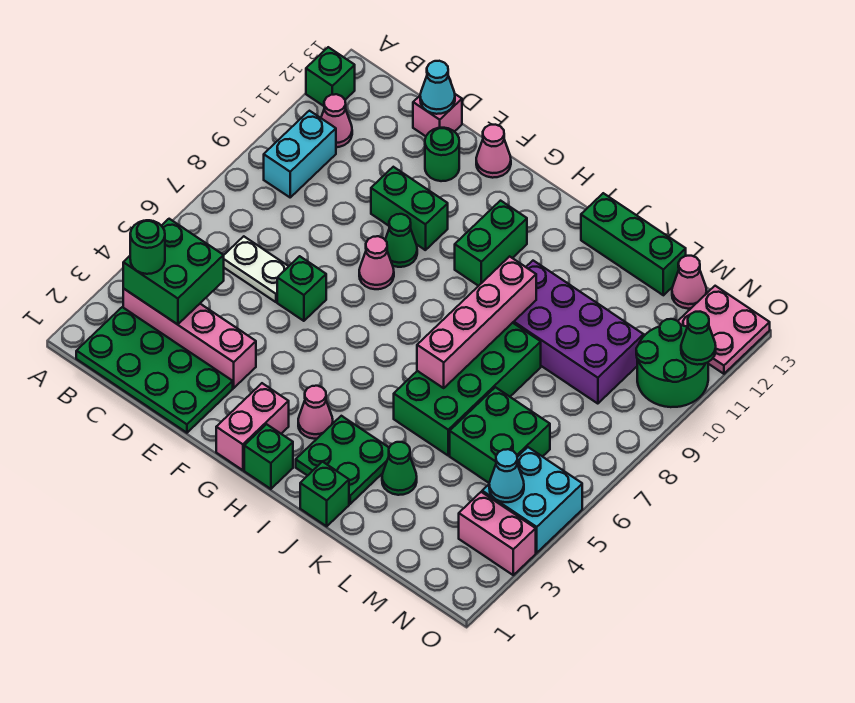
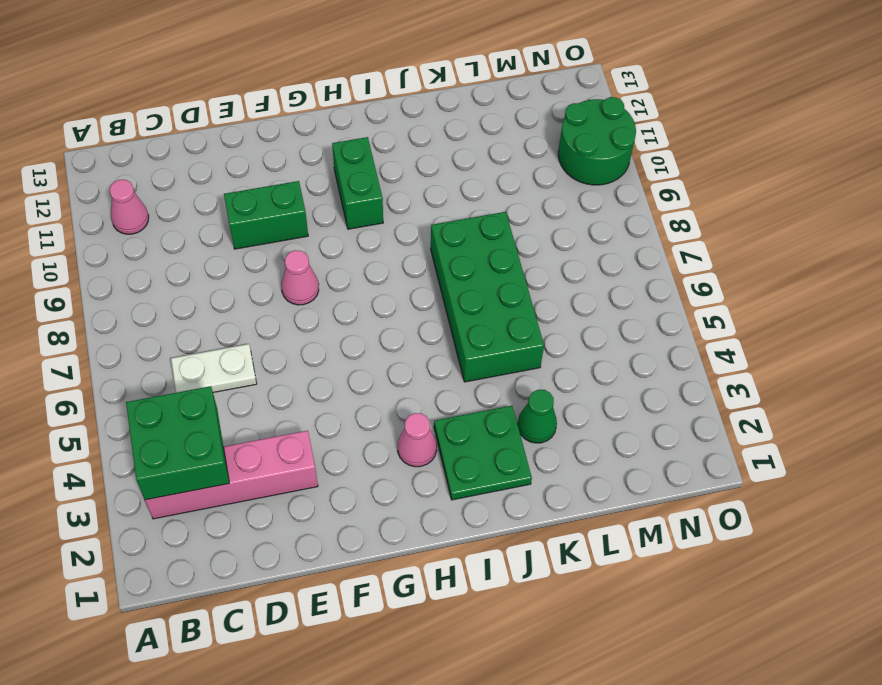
none -> green 1x1 brick [306,47,355,106]
none -> green 2x4 plate [76,307,233,433]
none -> cyan 1x2 brick [264,111,336,197]
none -> pink 1x1 brick [413,94,462,136]

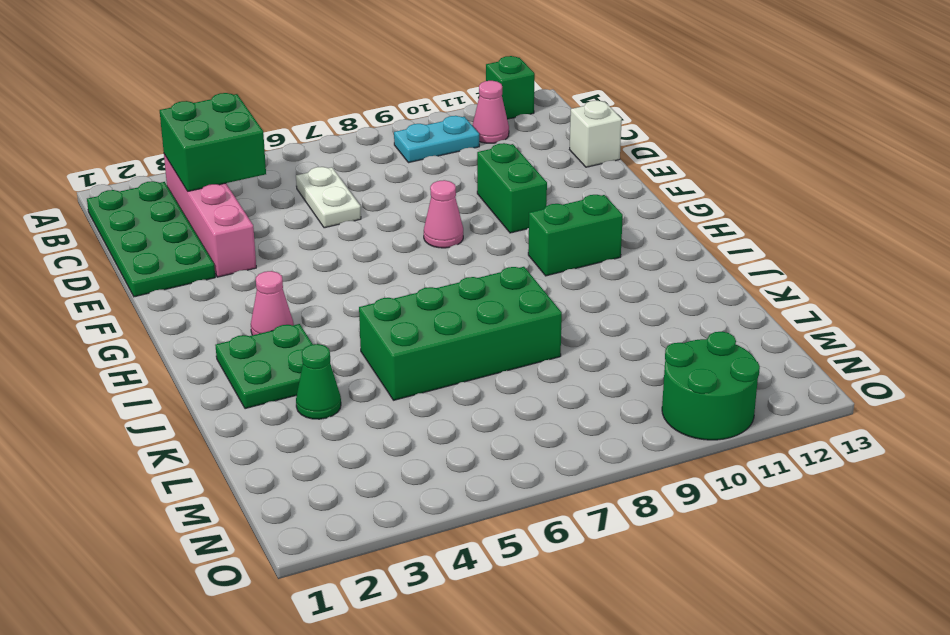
cyan 1x2 plate [394,116,479,163] -> cyan 1x2 brick [264,111,336,197]
white 1x1 brick [570,101,622,167] -> pink 1x1 brick [413,94,462,136]
none -> green 1x1 brick [277,256,326,321]
none -> green 1x1 round brick [425,128,459,181]
none -> green 1x1 cone [385,214,417,267]
none -> pink 1x1 cone [476,125,511,178]

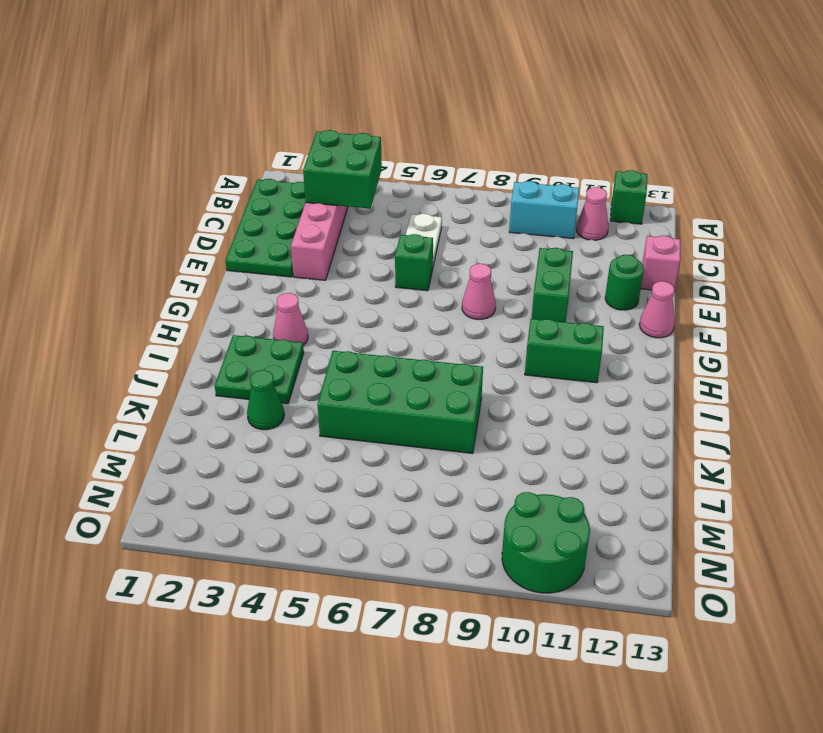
none -> green 1x1 cone [385,214,417,267]
none -> pink 1x2 brick [216,383,289,470]
none -> green 1x1 brick [244,424,293,489]
none -> green 1x1 brick [300,462,349,526]

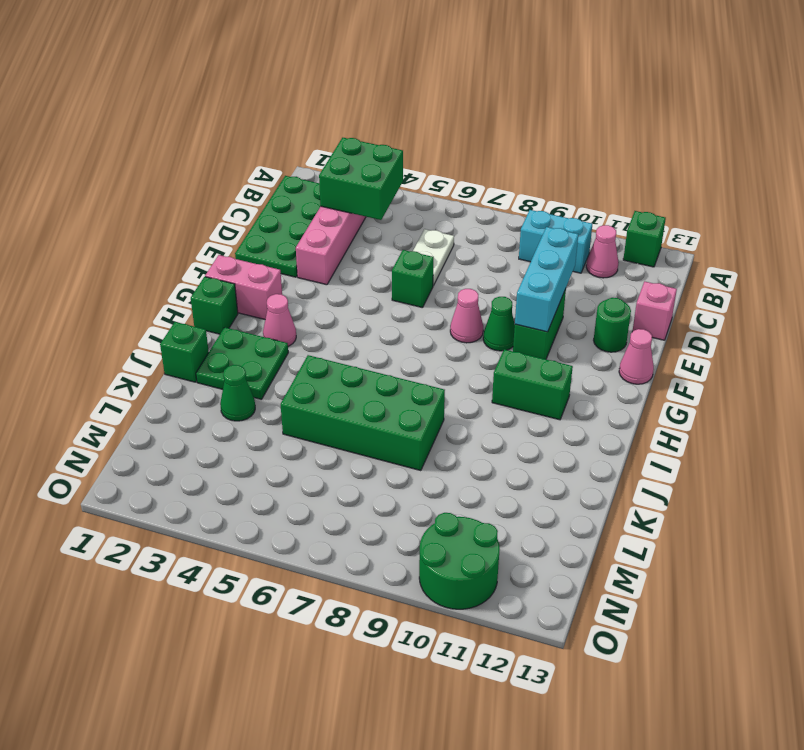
cyan 1x3 brick [515,227,578,332] -> none
none -> purple 2x4 brick [513,261,644,404]
none -> green 1x3 brick [581,193,686,295]
none -> green 2x2 brick [450,387,550,483]
none -> pink 1x1 cone [672,256,707,309]

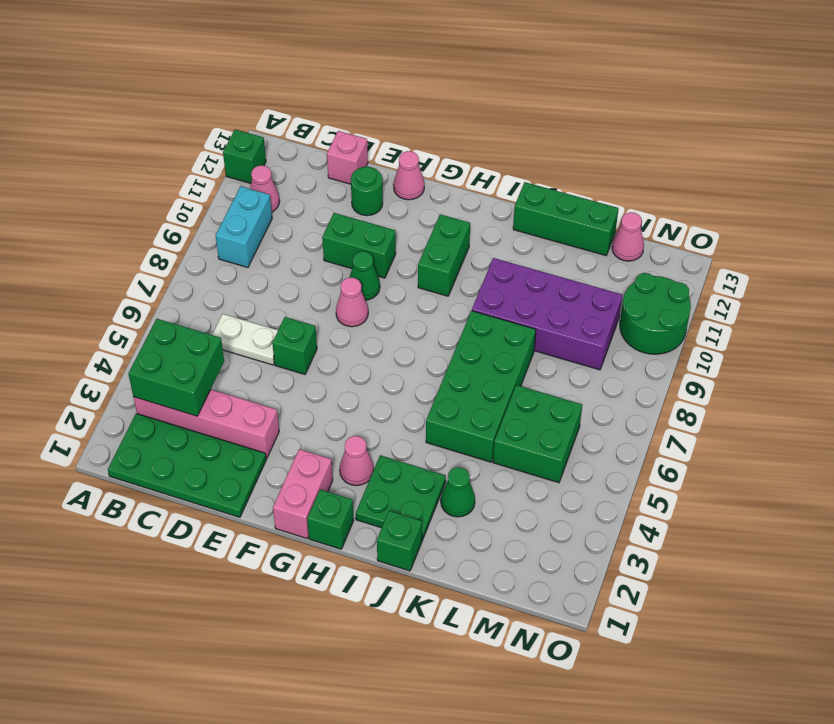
none -> pink 1x2 brick [459,492,536,575]
none -> cyan 2x2 brick [482,447,582,553]
none -> pink 2x2 plate [678,286,770,374]
none -> cyan 1x1 cone [420,61,455,114]

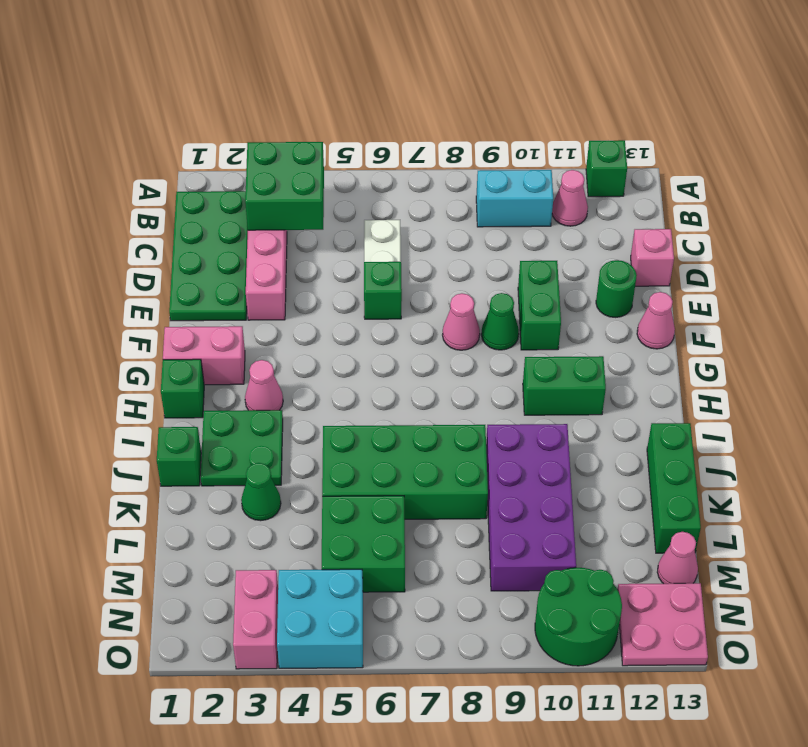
none -> cyan 1x1 cone [420,61,455,114]
none -> pink 1x4 brick [417,256,536,388]
none -> cyan 1x1 cone [489,449,524,502]
none -> green 1x1 cone [681,312,716,365]

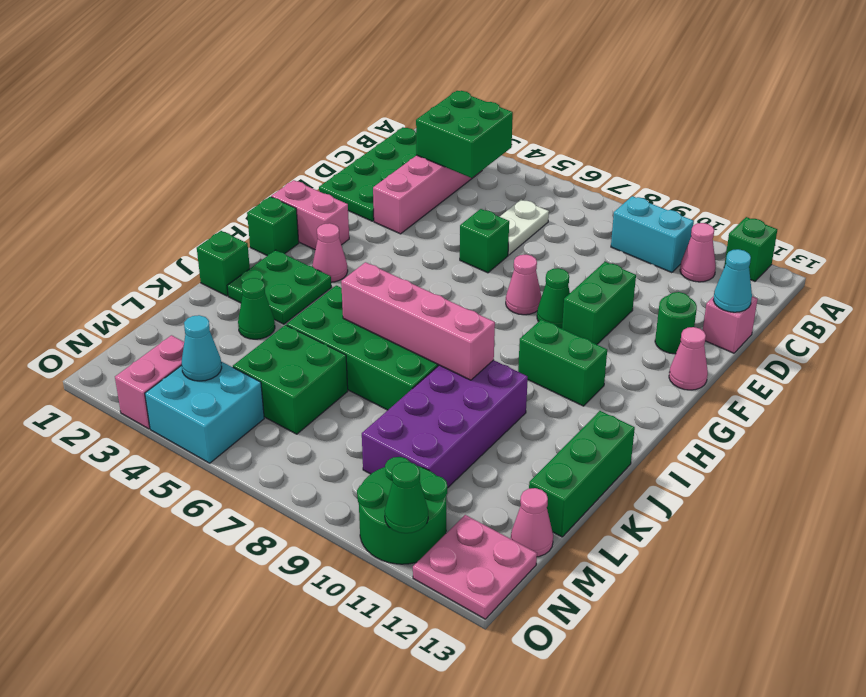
none -> green 1x1 round brick [130,220,165,274]

